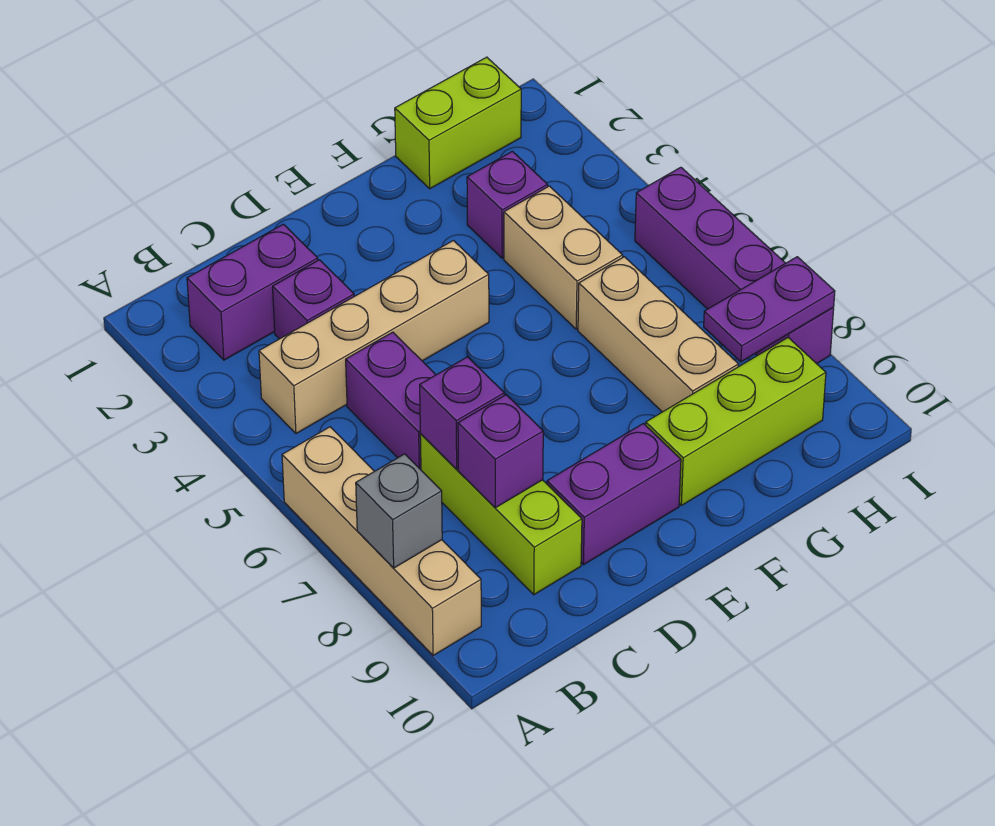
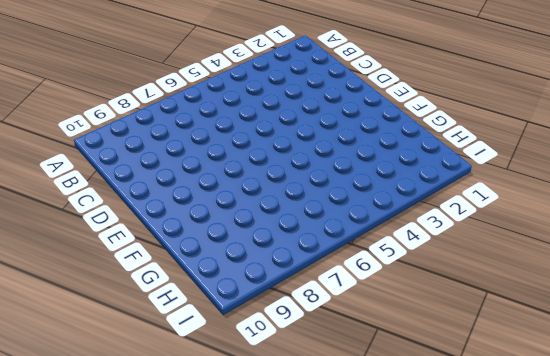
none -> tan 1x4 brick [282,427,481,656]
none -> purple 1x2 brick [187,224,318,360]
none -> tan 1x4 brick [259,241,489,434]

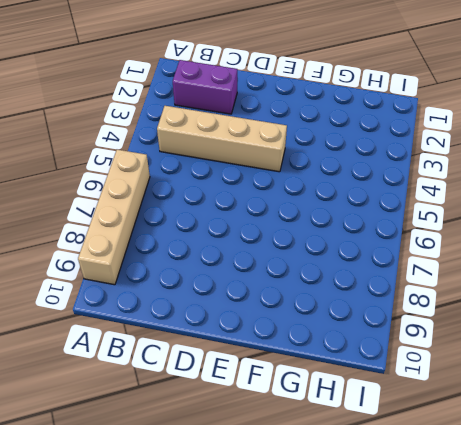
none -> purple 1x1 brick [273,260,354,339]
none -> purple 1x2 brick [346,332,436,470]
none -> lime 1x3 brick [420,434,582,595]

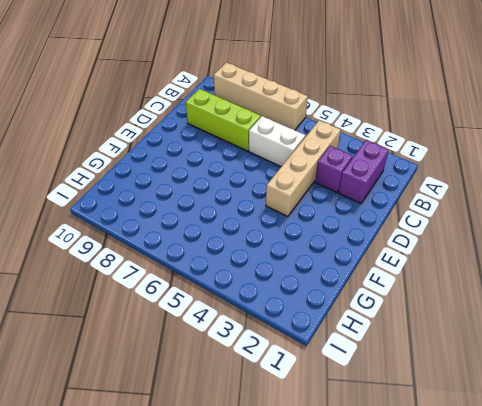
white 1x2 brick [249,116,306,167] -> purple 1x2 brick [346,332,436,470]
none -> purple 1x2 brick [547,424,681,565]
none -> lime 1x3 brick [646,338,826,505]
none -> lime 1x2 brick [395,57,521,189]

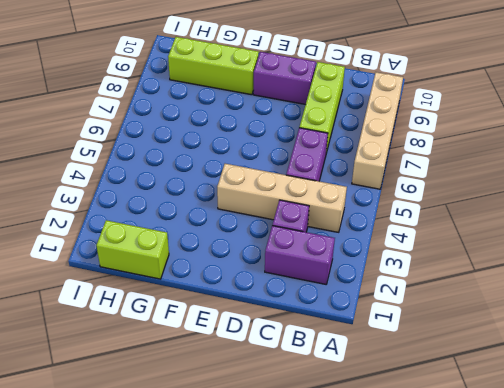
none -> purple 1x1 brick [467,151,548,258]
none -> tan 1x2 brick [504,186,623,329]
none -> tan 1x3 brick [578,257,738,412]

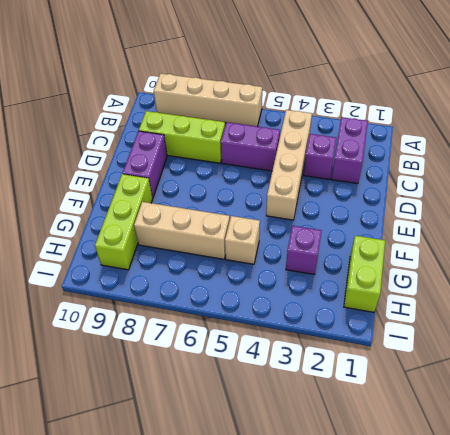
tan 1x1 brick [225,216,260,264] -> tan 1x2 brick [504,186,623,329]
none -> purple 1x4 brick [635,167,834,364]
none -> grey 1x1 brick [356,454,442,568]
none -> purple 1x1 brick [420,357,504,469]

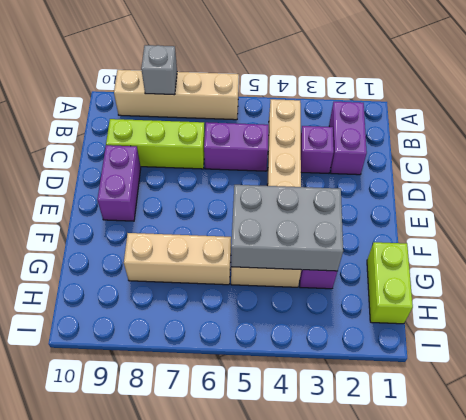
grey 2x3 brick [231,185,343,271] -> none
none -> lime 1x3 brick [646,338,826,505]
none -> purple 1x4 brick [635,167,834,364]
none -> purple 1x1 brick [420,357,504,469]

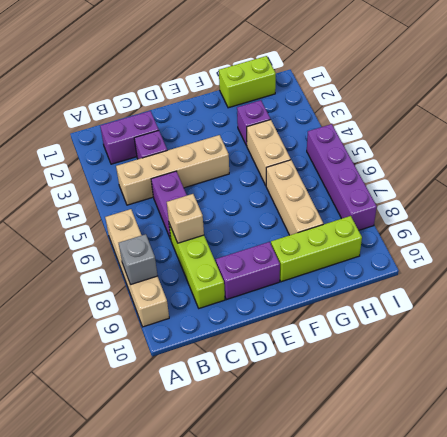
tan 1x1 brick [167,194,204,243] -> purple 1x1 brick [420,357,504,469]
none -> purple 1x1 brick [458,395,543,508]
none -> purple 1x2 plate [704,257,835,362]

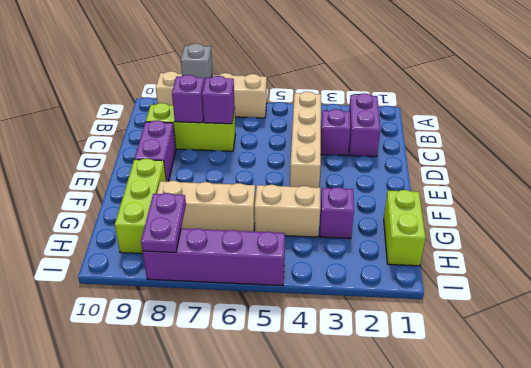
none -> purple 1x2 brick [346,332,436,470]

